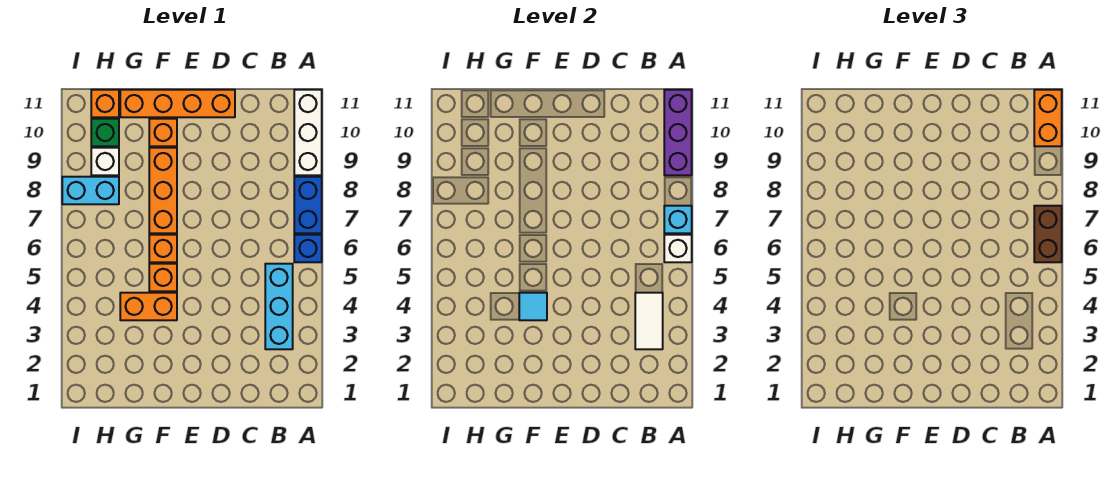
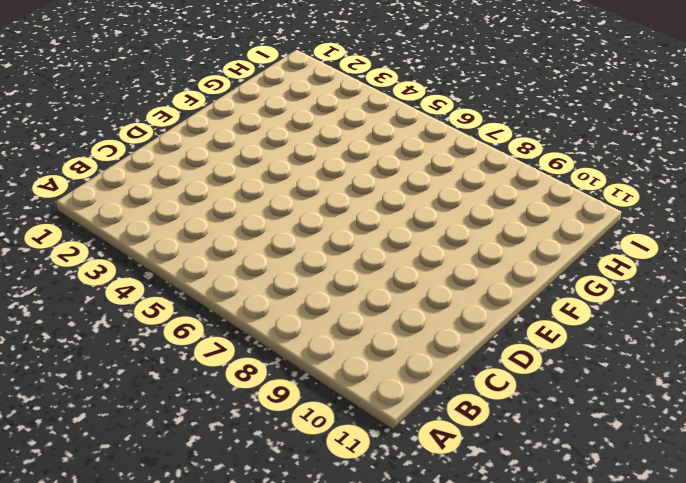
none -> blue 1x1 brick [294,235,322,262]
none -> blue 1x2 brick [294,177,322,233]
none -> white 1x3 brick [294,90,322,175]

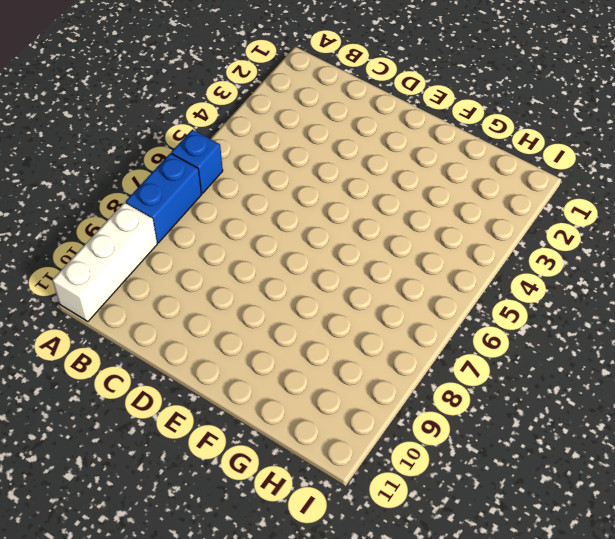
none -> cyan 1x3 brick [265,264,293,349]
none -> orange 1x4 brick [120,90,235,117]
none -> orange 1x2 brick [120,293,177,320]

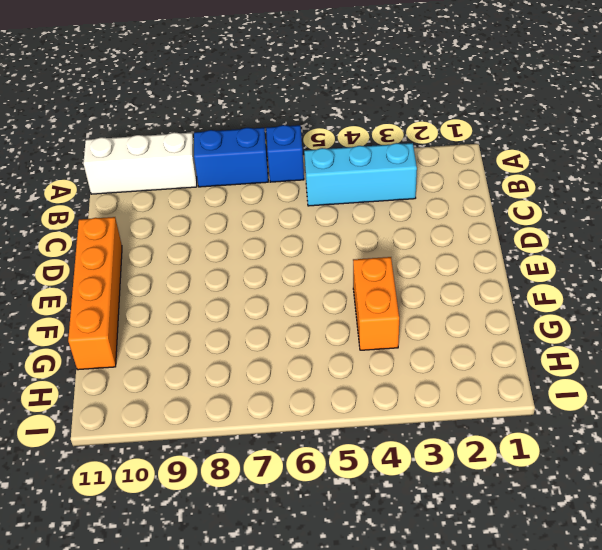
none -> orange 1x1 brick [149,264,177,291]
none -> orange 1x1 brick [149,235,177,262]
none -> orange 1x3 brick [149,148,177,233]

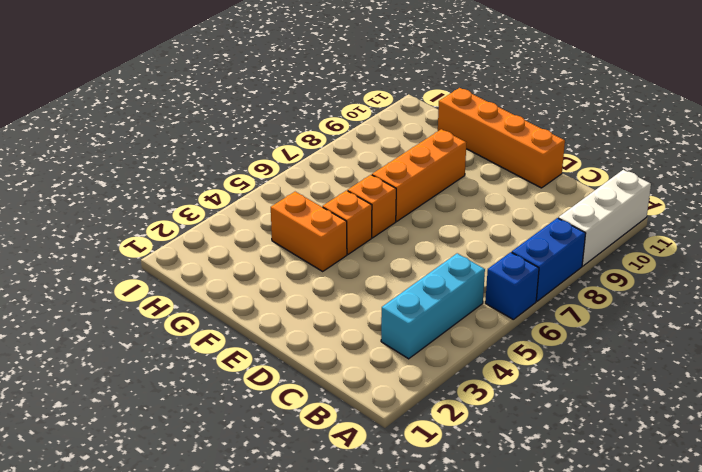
none -> orange 1x1 brick [149,119,177,146]
none -> cyan 1x2 brick [62,177,119,204]
none -> white 1x1 brick [91,148,119,175]

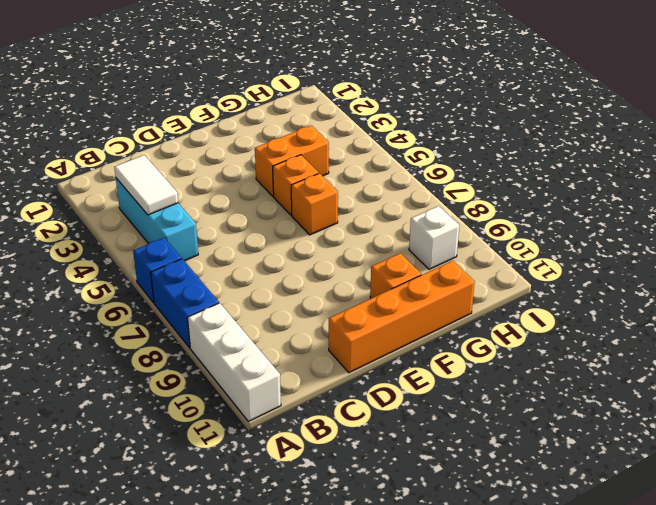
none -> orange 1x3 brick [149,148,177,233]
none -> cyan 1x2 brick [62,177,119,204]
none -> green 1x1 brick [91,119,119,146]

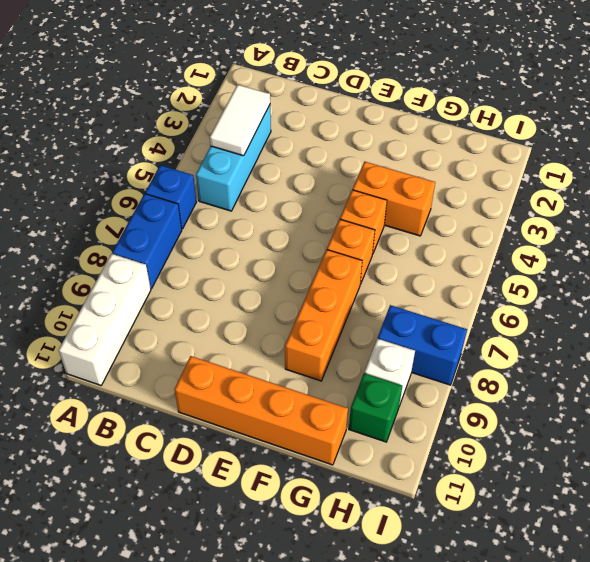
blue 1x2 brick [378,305,467,385] -> cyan 1x2 brick [62,177,119,204]
none -> orange 1x1 brick [149,119,177,146]
none -> orange 1x1 brick [91,90,119,117]
none -> white 1x1 brick [664,235,692,262]

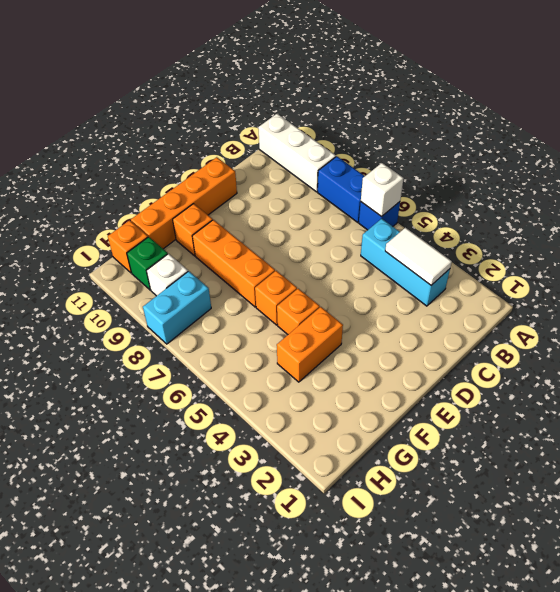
none -> cyan 1x1 brick [664,206,692,233]
none -> purple 1x3 brick [664,90,692,175]
none -> cyan 1x1 tile [519,293,547,320]

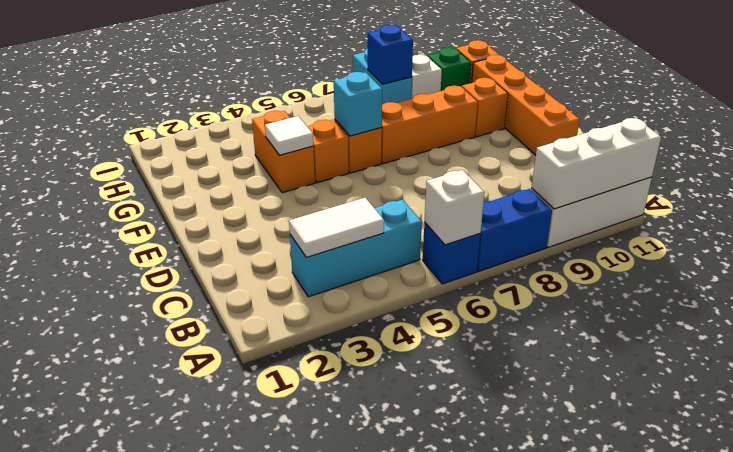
white 1x3 brick [531,118,661,209] -> purple 1x3 brick [664,90,692,175]
white 1x1 tile [265,116,313,155] -> cyan 1x1 tile [519,293,547,320]
cyan 1x1 brick [334,72,382,136] -> cyan 1x1 brick moved to [664,206,692,233]
blue 1x1 brick [368,25,413,84] -> none
none -> brown 1x2 brick [1034,206,1062,262]
none -> orange 1x2 brick [1034,90,1062,146]

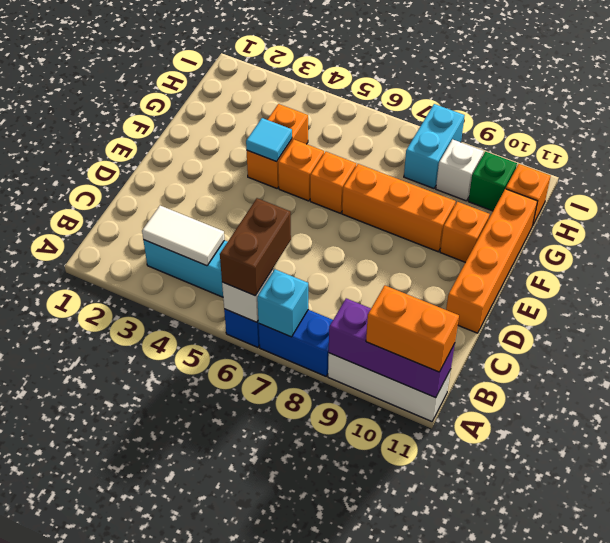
brown 1x2 brick [220,198,291,296] -> brown 1x2 brick turned to [1034,206,1062,262]

